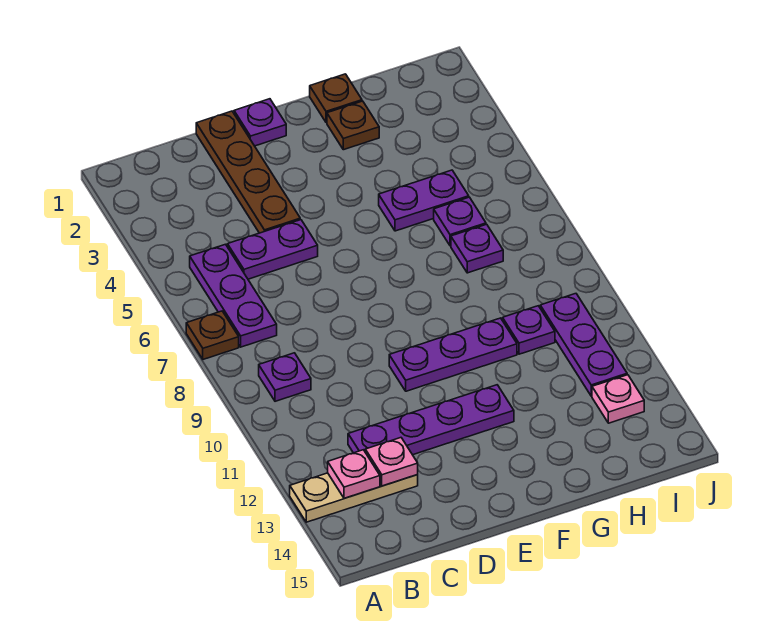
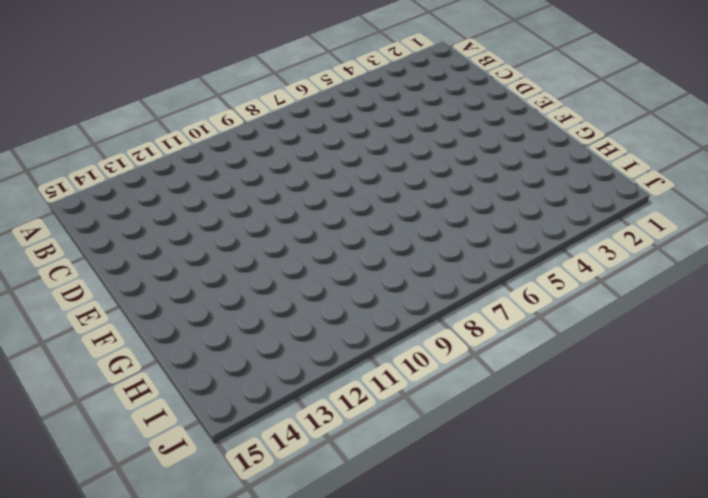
none -> brown 1x1 plate [186,311,239,359]
none -> tan 1x3 plate [290,473,418,522]
none -> purple 1x3 plate [190,244,277,347]

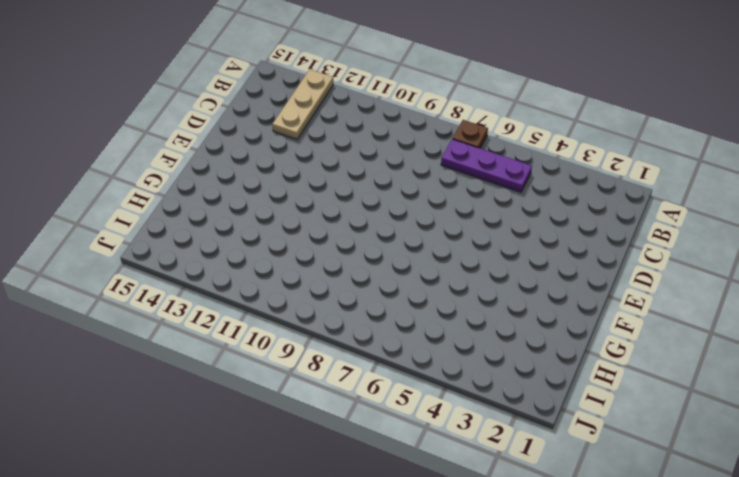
none -> purple 1x1 plate [259,353,311,401]
none -> purple 1x2 plate [227,220,318,279]
none -> purple 1x4 plate [348,385,514,455]

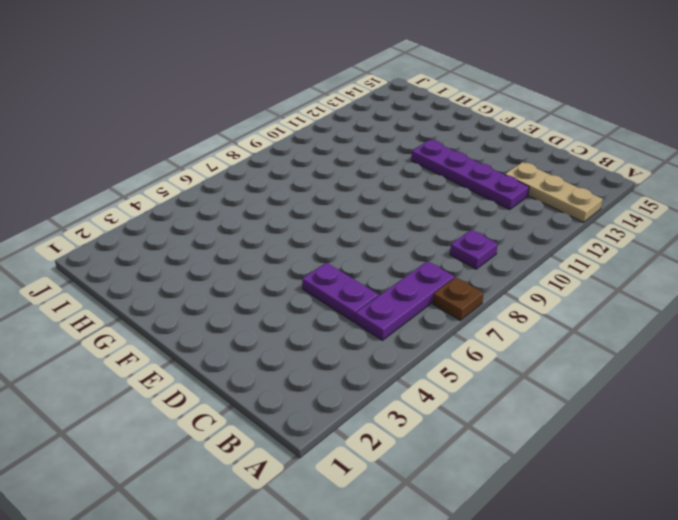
none -> brown 1x4 plate [196,111,300,233]
none -> purple 1x1 plate [234,99,286,146]
none -> purple 1x3 plate [389,318,517,391]

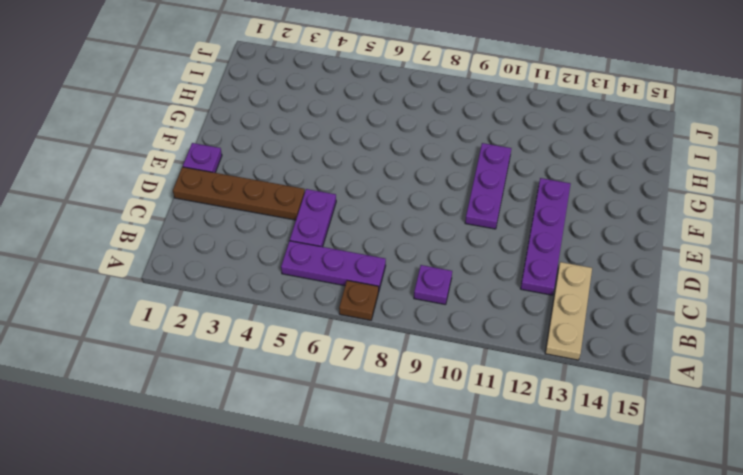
none -> brown 1x1 plate [310,74,362,123]
none -> brown 1x1 plate [327,101,379,150]
none -> purple 1x2 plate [379,170,469,231]

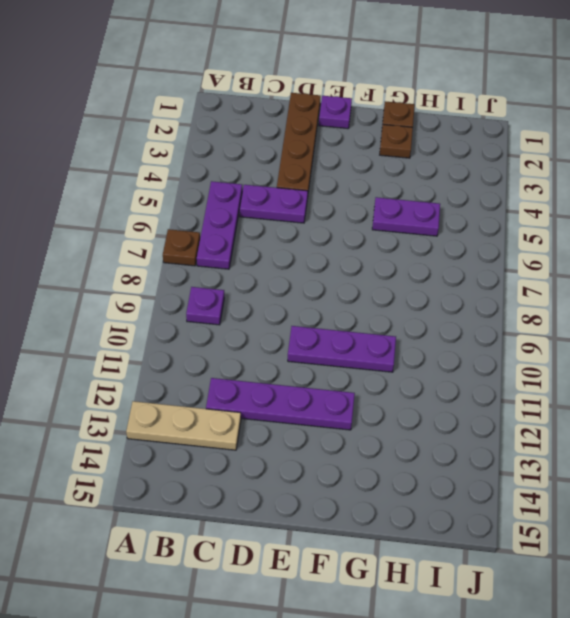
none -> purple 1x1 plate [434,197,486,246]
none -> purple 1x1 plate [451,224,503,273]
none -> purple 1x1 plate [503,306,555,354]

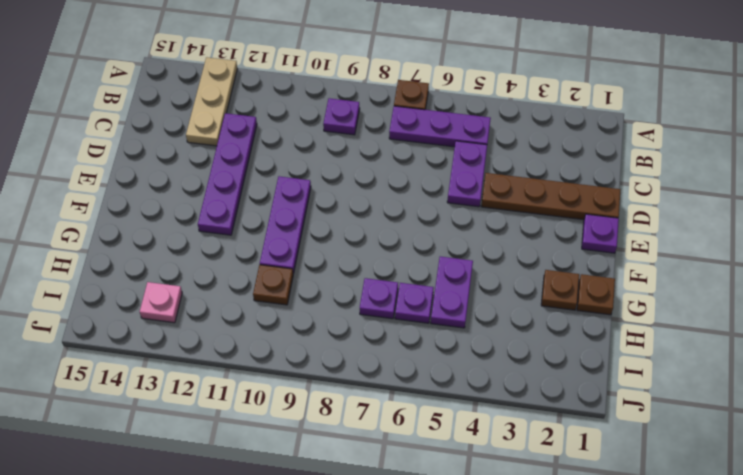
brown 1x1 plate [253,265,293,305] -> purple 1x1 plate [503,306,555,354]
none -> purple 1x3 plate [540,294,627,396]
none -> pink 1x1 plate [328,450,380,498]
none -> pink 1x1 plate [365,438,418,486]

